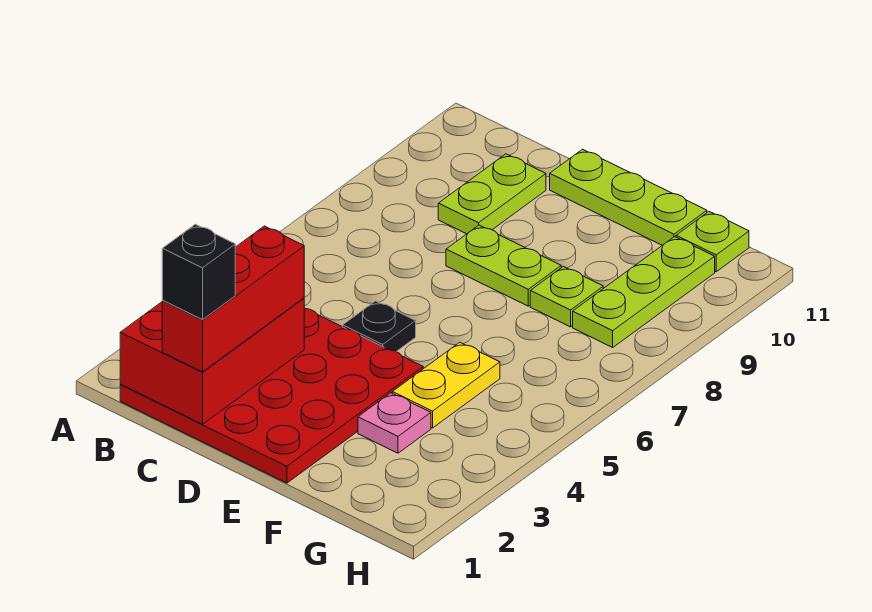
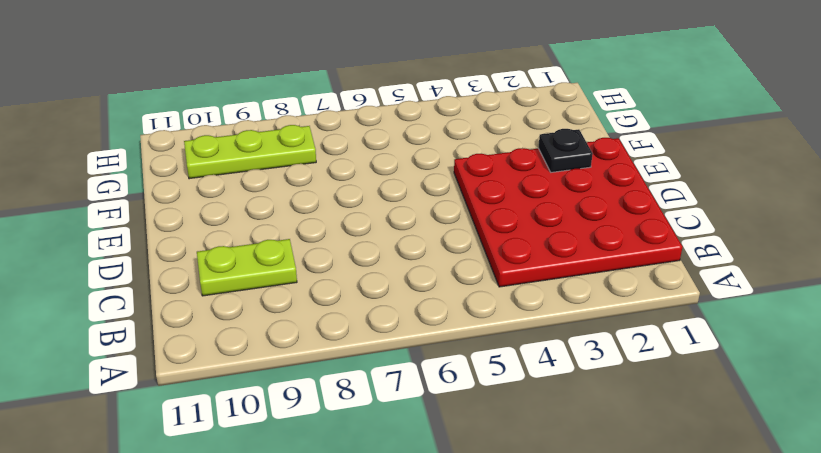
black 1x1 plate [538,129,593,172] -> black 1x1 plate moved to [343,301,416,352]
none -> lime 1x2 plate [446,225,561,306]
none -> lime 1x3 plate [550,149,707,245]
none -> pink 1x1 plate [358,393,431,453]

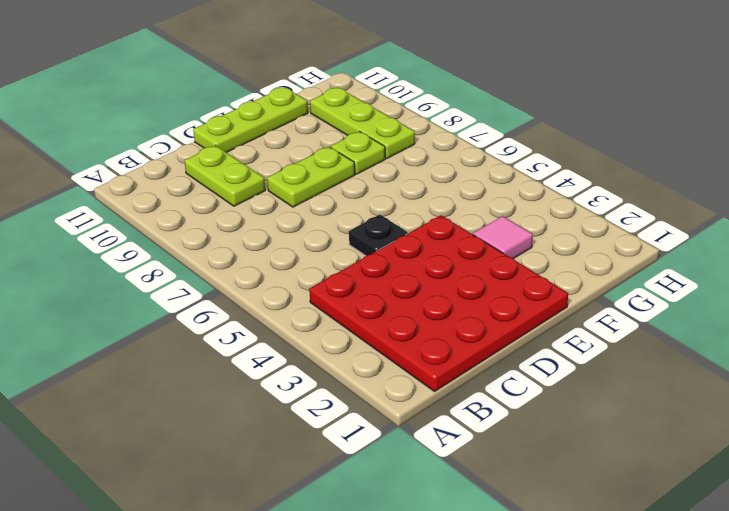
pink 1x1 tile [473,216,533,259] -> pink 1x1 plate [358,393,431,453]
none -> yellow 1x2 plate [392,342,500,428]
none -> lime 1x1 plate [676,212,749,272]
none -> red 2x3 brick [120,298,304,424]

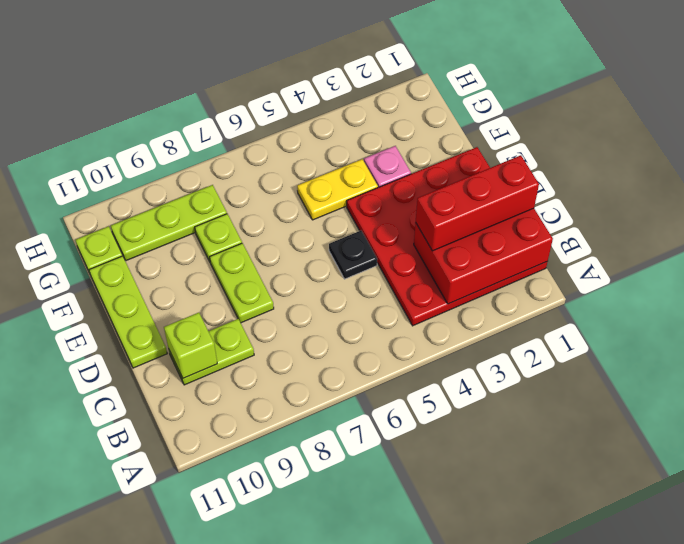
lime 1x1 brick [164,313,217,378] -> none
none -> black 1x1 brick [162,224,235,320]

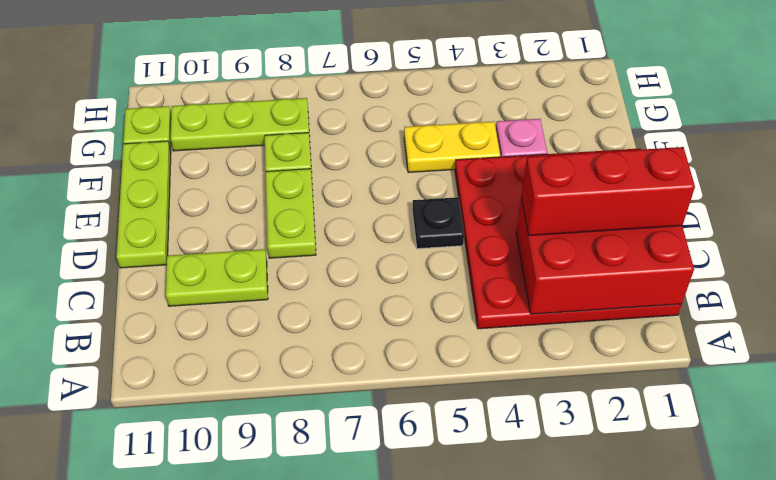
none -> black 1x1 brick [162,224,235,320]

